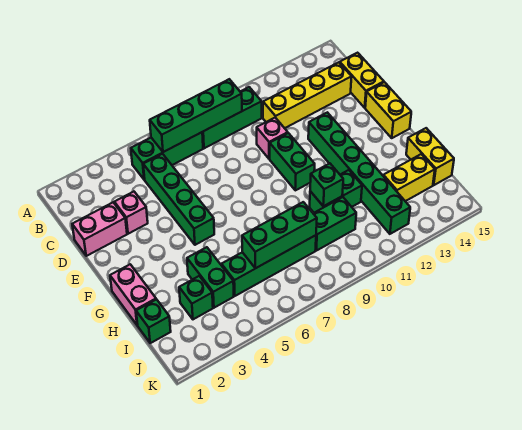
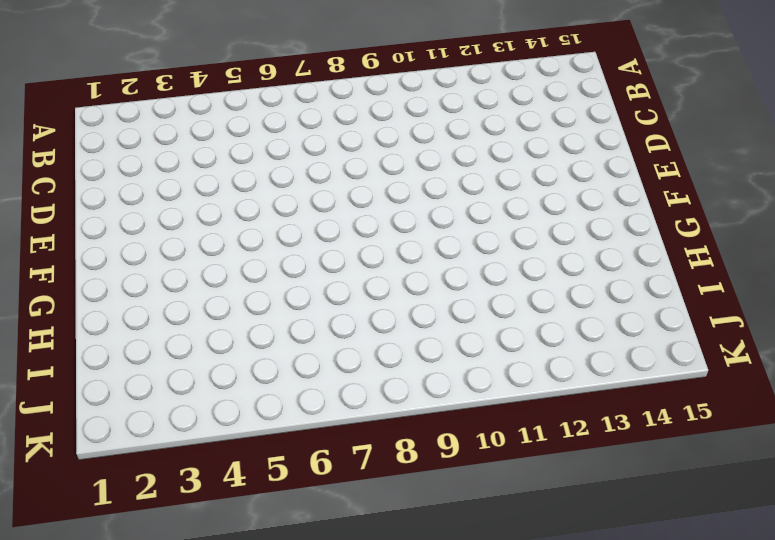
none -> green 1x3 brick [131,132,203,180]
none -> green 1x3 brick [202,87,262,148]
none -> green 1x4 brick [143,154,214,245]

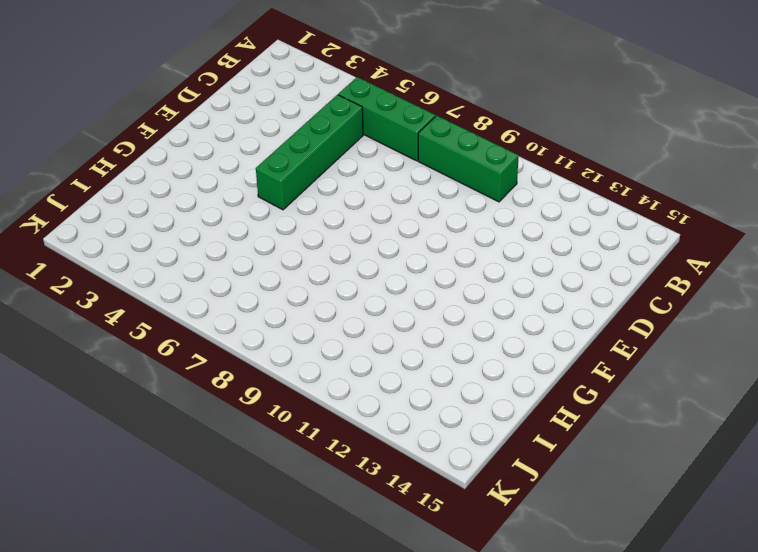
none -> yellow 1x4 brick [263,62,352,128]
none -> yellow 1x2 brick [340,53,384,108]
none -> pink 1x2 brick [72,202,127,256]

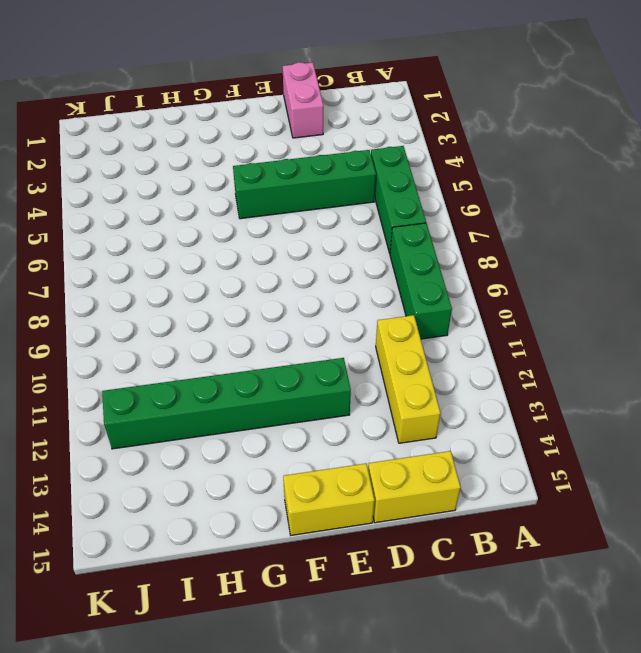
yellow 1x3 brick [376,315,441,443] -> yellow 1x4 brick [263,62,352,128]
none -> pink 1x1 brick [114,192,148,234]
none -> pink 1x1 brick [257,118,288,159]
none -> green 1x2 brick [270,133,315,190]

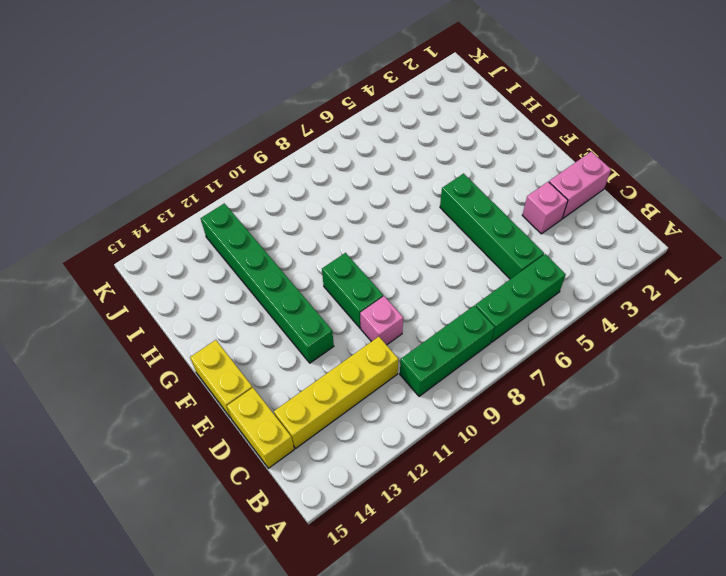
none -> pink 1x2 brick [110,264,156,325]
none -> green 1x2 brick [187,247,234,308]
none -> green 1x2 brick [310,170,362,213]

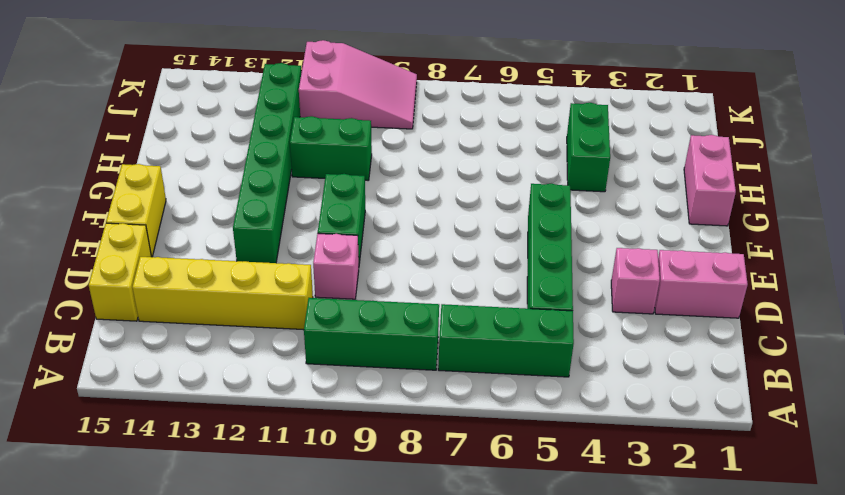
pink 2x3 slope [299,40,417,129] -> none
none -> yellow 1x2 brick [406,128,454,185]
none -> green 1x1 brick [136,299,171,343]
none -> green 1x1 brick [179,276,213,319]

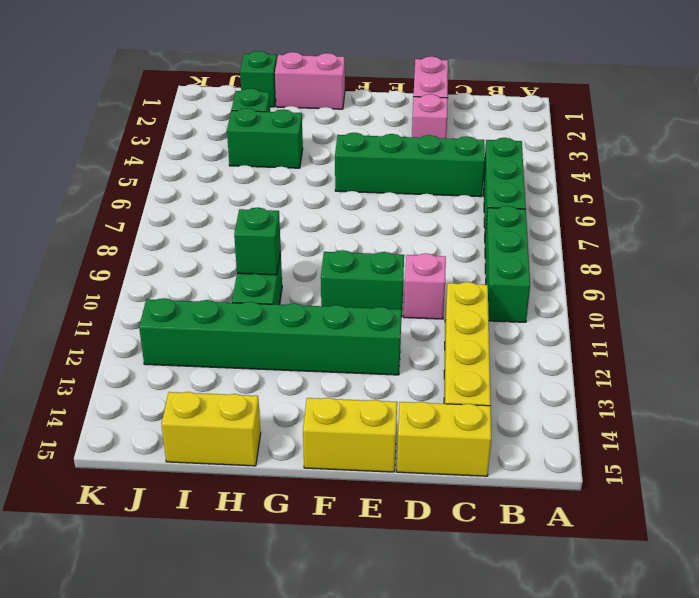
none -> green 1x4 brick [221,235,316,296]
none -> green 1x2 brick [313,197,356,251]
none -> yellow 1x2 brick [383,154,435,201]

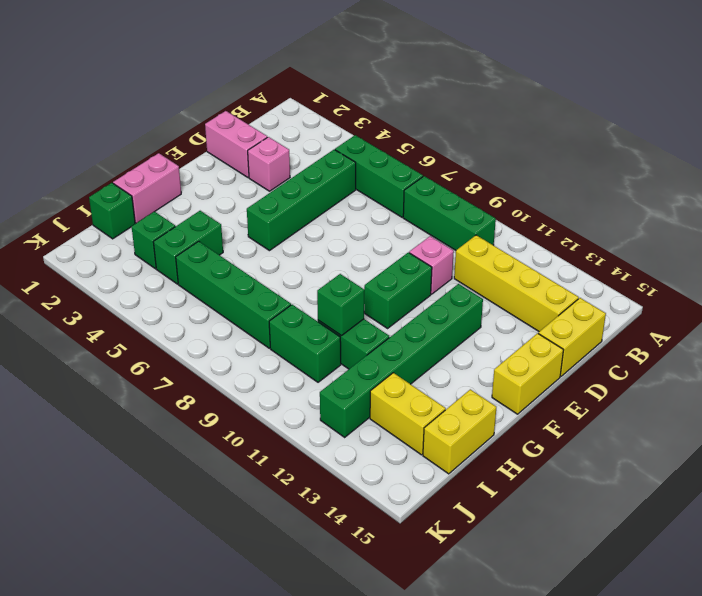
none -> green 1x4 brick [150,79,242,152]
none -> green 1x3 brick [242,202,317,268]

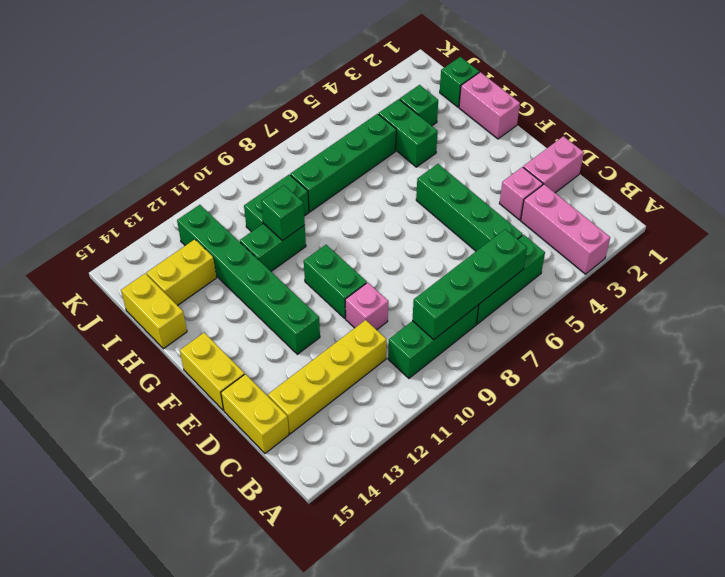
pink 1x3 brick [521,184,610,274] -> none
none -> green 1x3 brick [242,202,317,268]

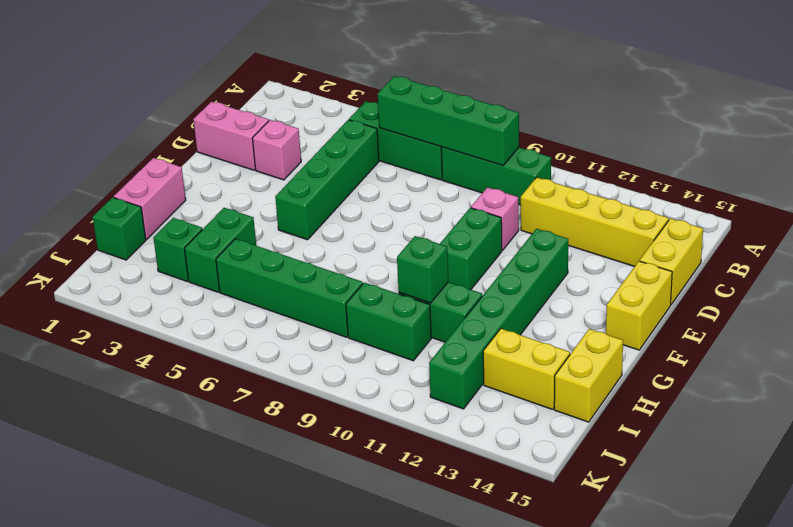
none -> green 1x3 brick [242,202,317,268]

